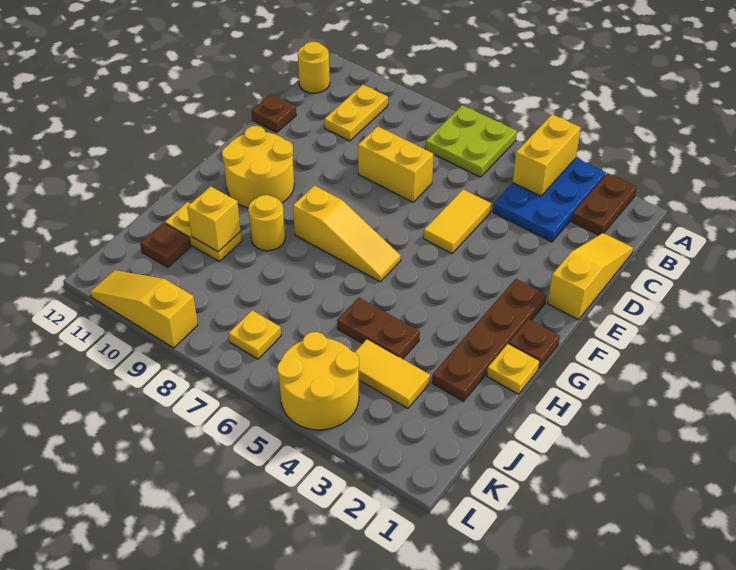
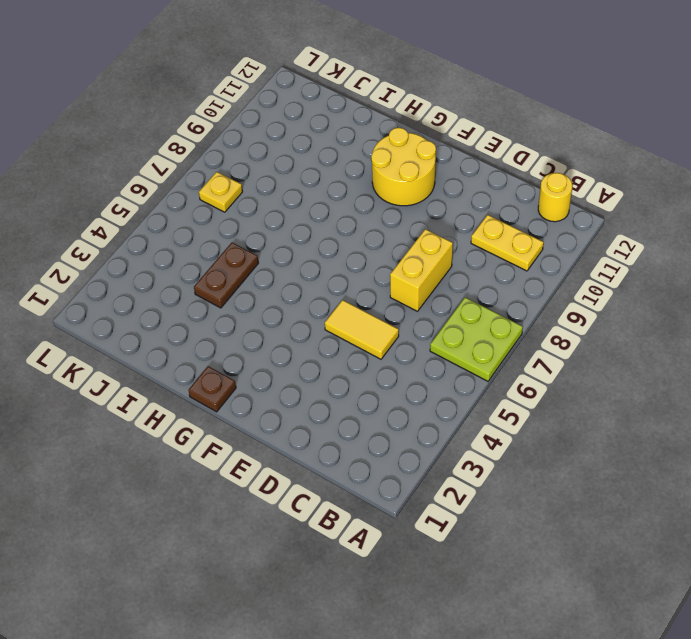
none -> brown 1x2 plate [572,173,637,235]
none -> blue 2x3 plate [493,158,606,242]
none -> yellow 1x3 slope [548,233,633,320]

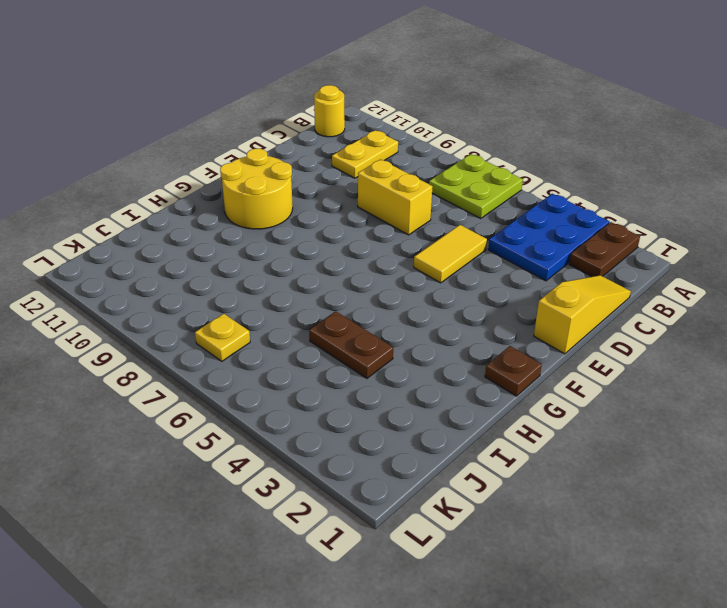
none -> brown 1x1 plate [251,94,296,132]
none -> brown 1x4 plate [432,279,546,401]
none -> yellow 1x3 slope [293,186,401,282]

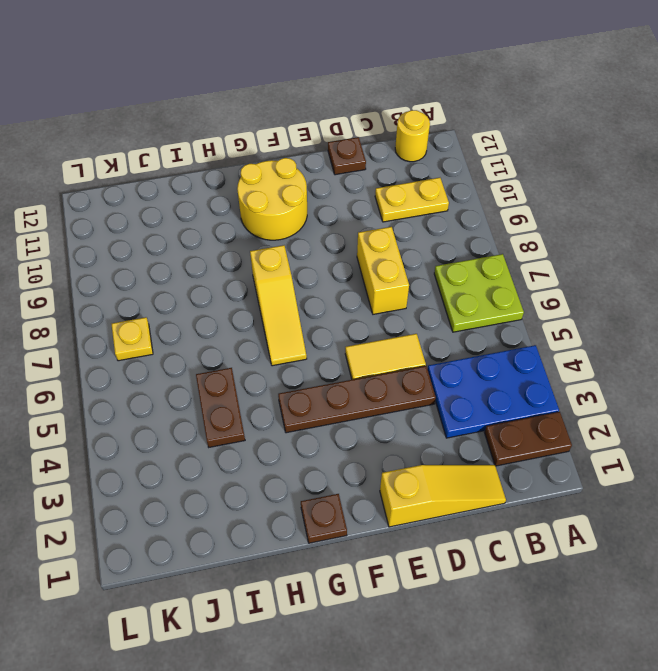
brown 1x4 plate [278,366,436,433] -> brown 1x4 plate moved to [432,279,546,401]
none -> yellow 1x1 plate [487,344,540,394]
none -> yellow 1x1 round brick [248,195,285,251]
none -> yellow 1x2 plate [165,202,242,261]

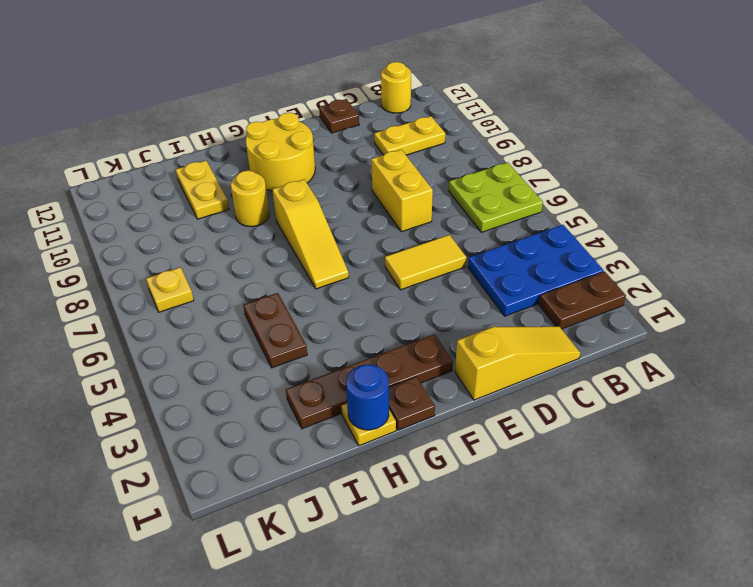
blue 1x1 round brick [346,365,389,430] -> none
none -> yellow 1x2 tile [355,339,430,408]
none -> brown 1x1 plate [140,223,191,267]
none -> yellow 2x2 round brick [277,332,359,430]

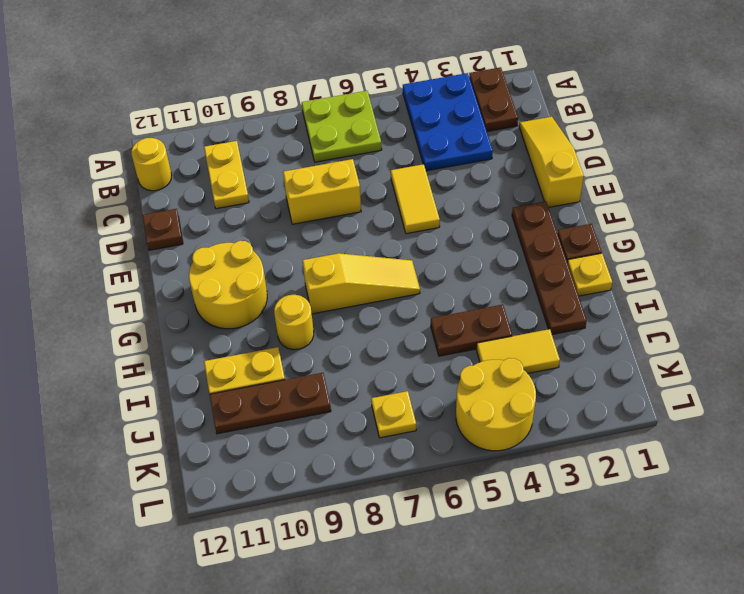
brown 1x3 plate [210,373,331,434] -> brown 1x1 plate [140,223,191,267]
none -> yellow 1x3 slope [90,270,198,348]
none -> yellow 1x2 brick [513,114,581,196]
none -> yellow 1x1 brick [187,186,241,252]

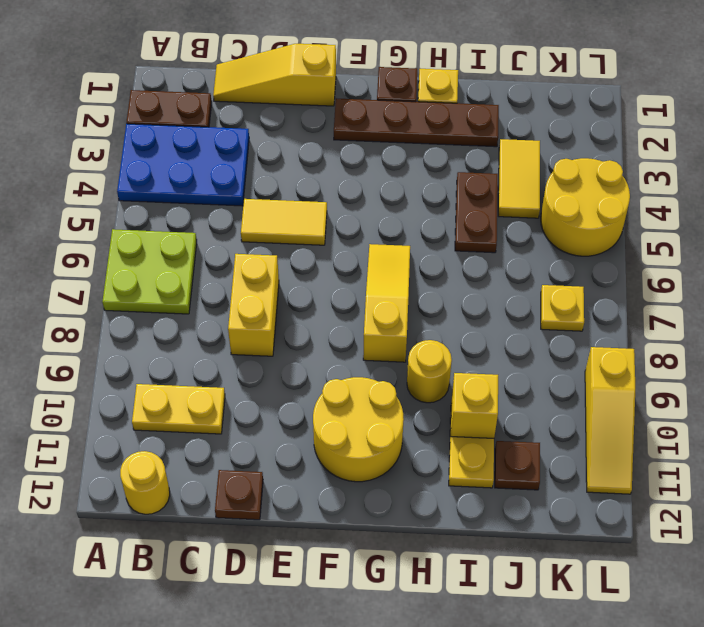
none -> yellow 1x2 brick [513,114,581,196]

